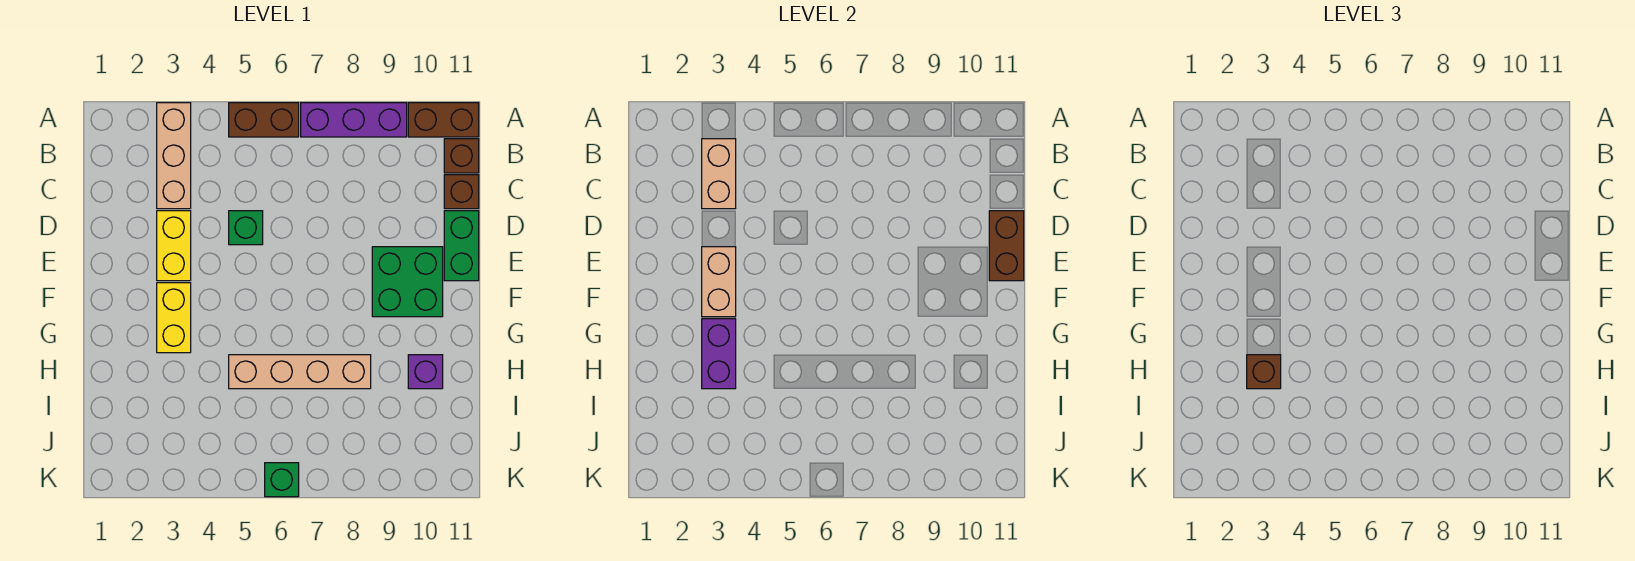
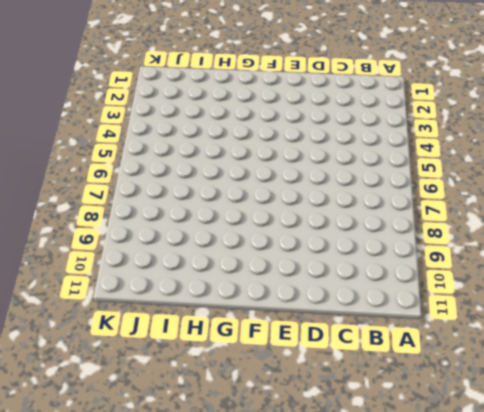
none -> tan 1x3 brick [157,103,191,209]
none -> brown 1x2 brick [229,103,299,137]
none -> purple 1x3 brick [301,103,407,137]

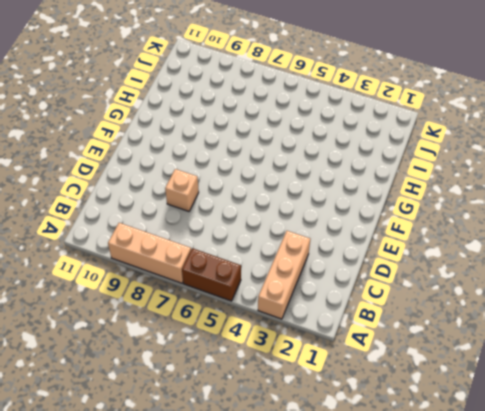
tan 1x3 brick [108,223,191,283] -> purple 1x3 brick [301,103,407,137]
tan 1x1 brick [165,169,199,211] -> none
none -> brown 1x2 brick [408,103,479,137]
none -> brown 1x1 brick [444,139,479,173]
none -> brown 1x1 brick [444,175,479,209]

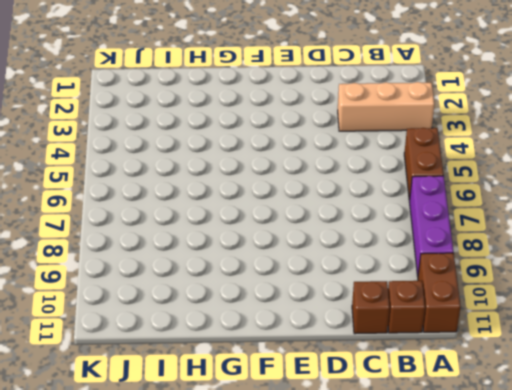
none -> yellow 1x2 brick [157,211,191,281]
none -> green 1x1 brick [229,211,263,245]
none -> green 1x2 brick [444,211,479,281]

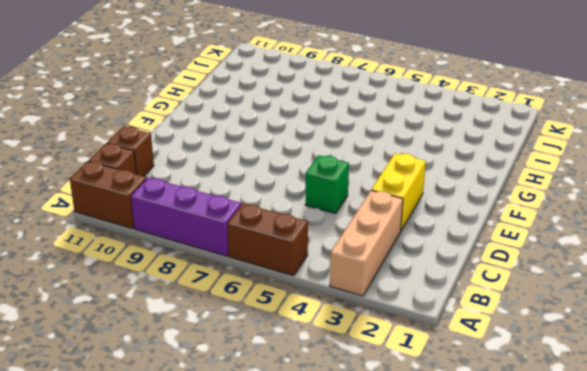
none -> green 1x2 brick [444,211,479,281]
none -> green 2x2 brick [372,247,443,317]
none -> yellow 1x2 brick [157,283,191,353]

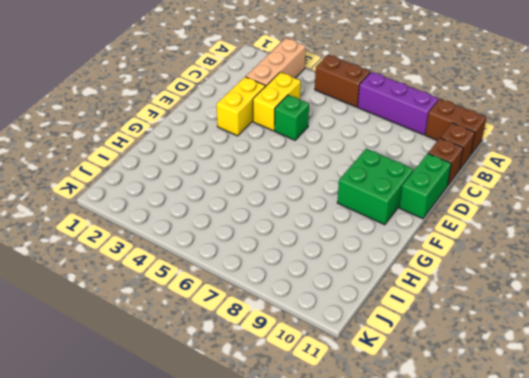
yellow 1x2 brick [253,72,301,131] -> yellow 1x2 brick moved to [157,283,191,353]
none -> tan 1x4 brick [229,355,371,389]
none -> purple 1x1 brick [408,355,443,389]
none -> green 1x1 brick [265,463,299,497]

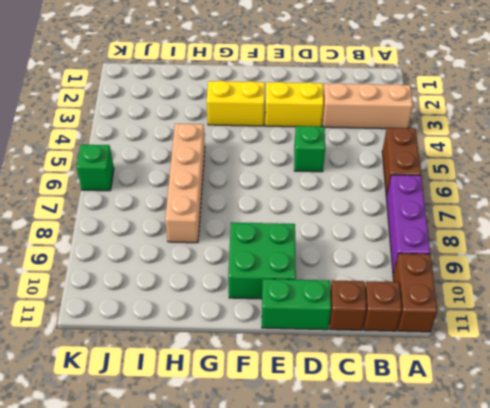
none -> purple 1x1 brick [408,355,443,389]
none -> tan 1x2 brick [702,139,736,209]
none -> brown 1x2 brick [989,211,1024,281]

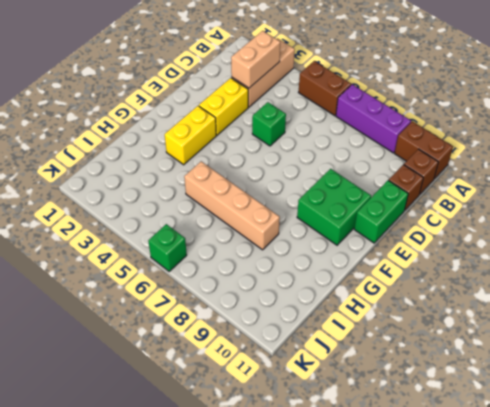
none -> purple 1x1 brick [408,355,443,389]
none -> brown 1x2 brick [989,211,1024,281]
none -> tan 1x2 brick [702,247,736,317]

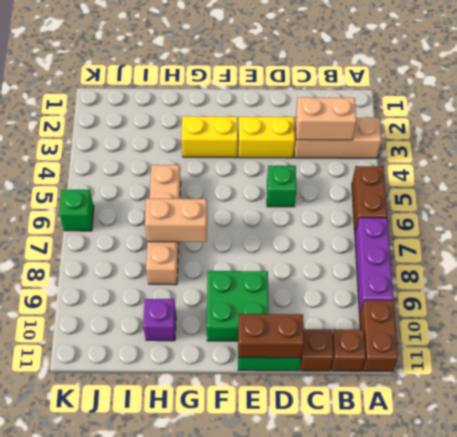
tan 1x2 brick [145,199,207,242] -> tan 1x2 brick moved to [702,247,736,317]
none -> purple 1x2 brick [702,319,736,389]
none -> brown 1x1 brick [1247,355,1281,389]

